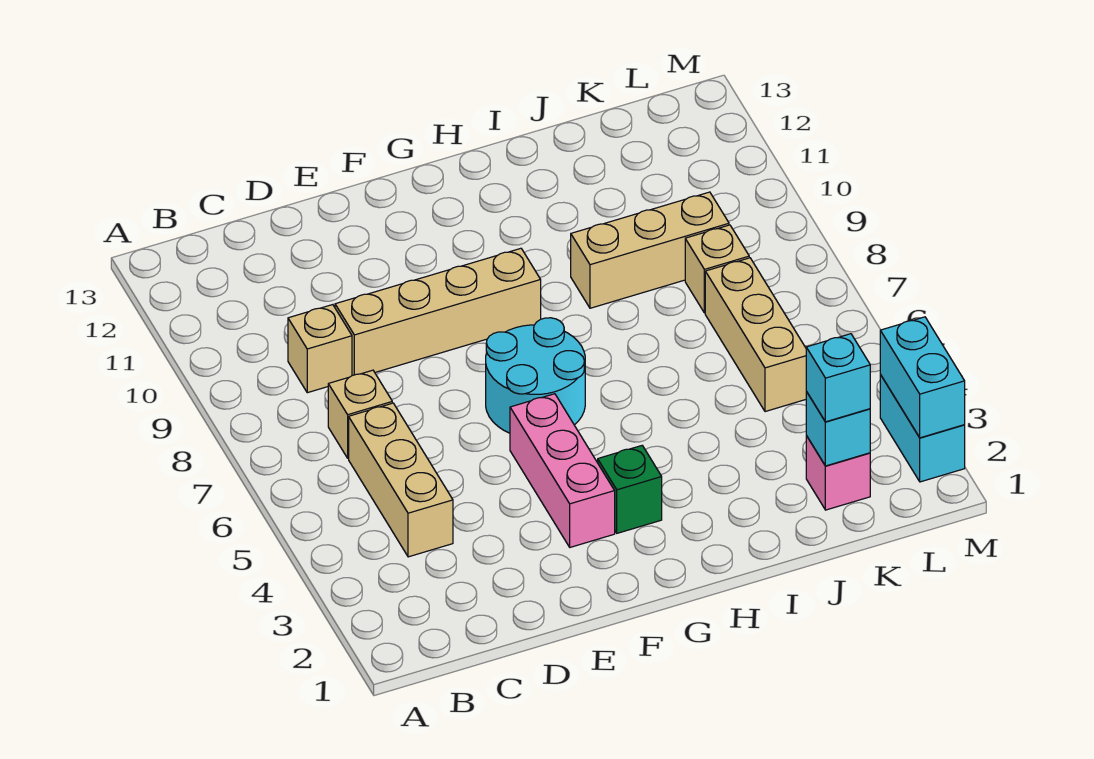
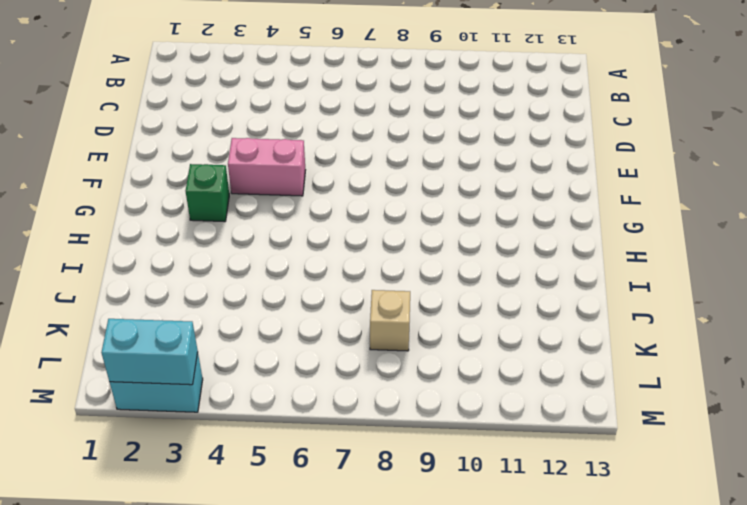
pink 1x2 brick [228,138,305,196] -> pink 1x3 brick [510,394,615,547]
none -> tan 1x3 brick [349,403,453,557]
none -> tan 1x1 brick [328,370,392,458]
none -> tan 1x1 brick [288,305,352,393]

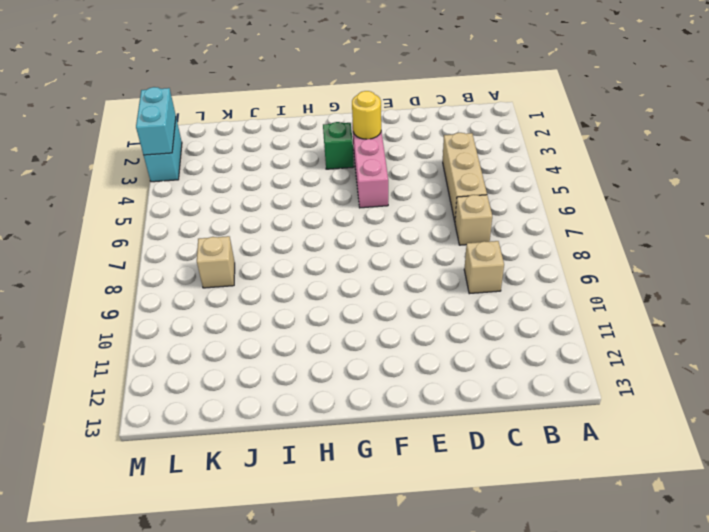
yellow 1x1 round brick [352,91,381,139] -> none
none -> tan 1x4 brick [335,248,541,376]
none -> cyan 2x2 round brick [486,318,585,433]
none -> tan 1x3 brick [571,192,729,308]

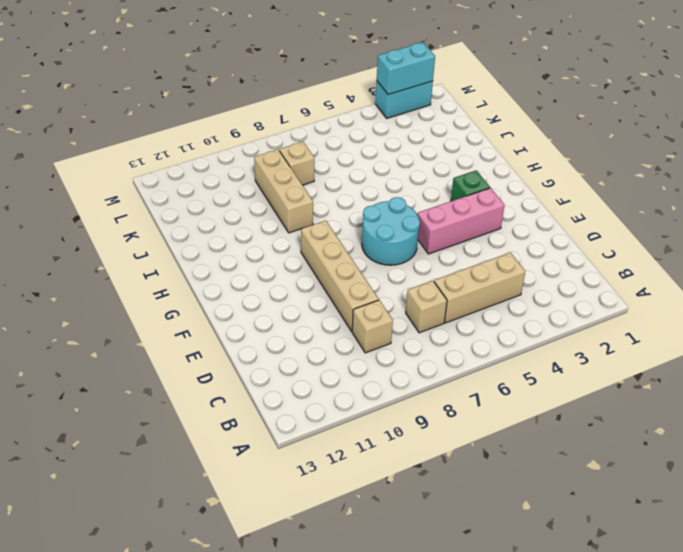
none -> pink 1x1 brick [806,436,870,510]
none -> tan 1x3 brick [705,258,807,412]
none -> cyan 1x1 brick [806,392,870,466]

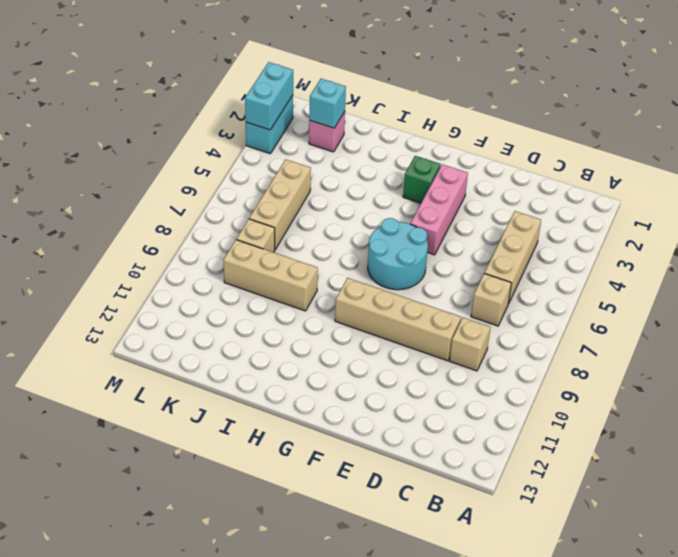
none -> cyan 1x1 brick [806,334,870,422]

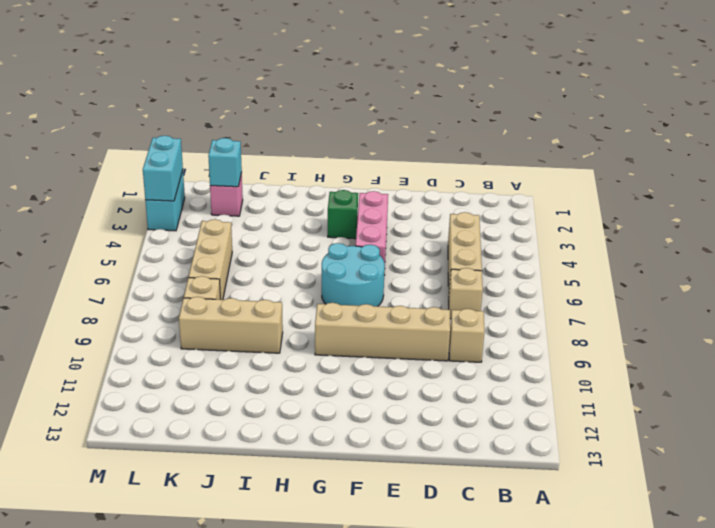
none -> cyan 1x1 brick [806,334,870,422]

